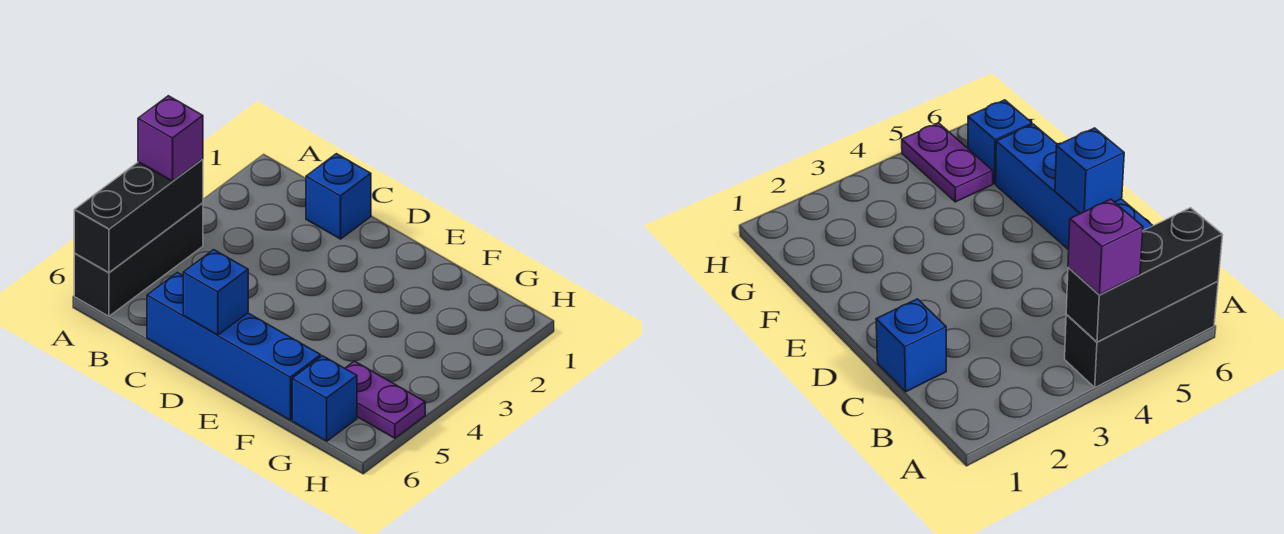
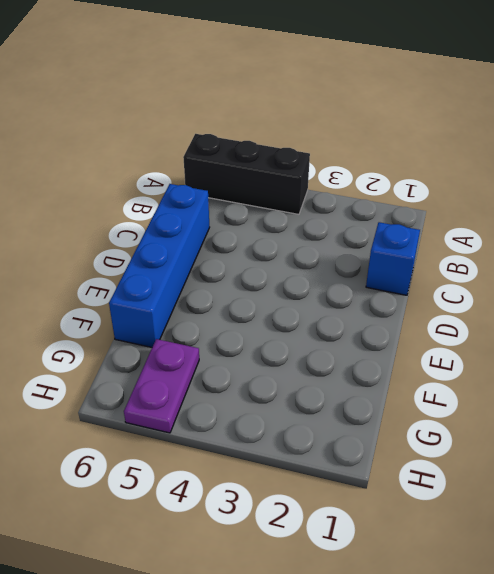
none -> blue 1x1 brick [292,356,357,441]
none -> black 1x3 brick [74,159,203,272]

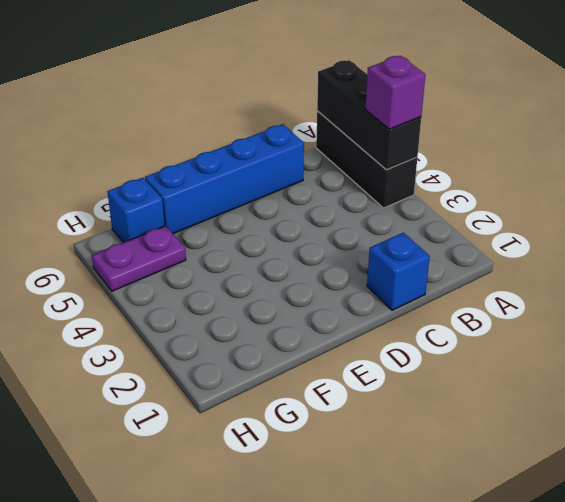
none -> blue 1x1 brick [183,250,248,335]

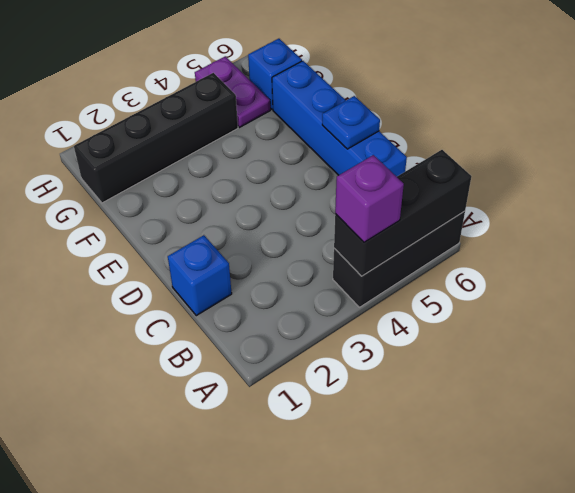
blue 1x1 plate [322,96,380,149] -> blue 1x1 brick [183,250,248,335]
black 1x4 brick [74,73,238,203] -> none

